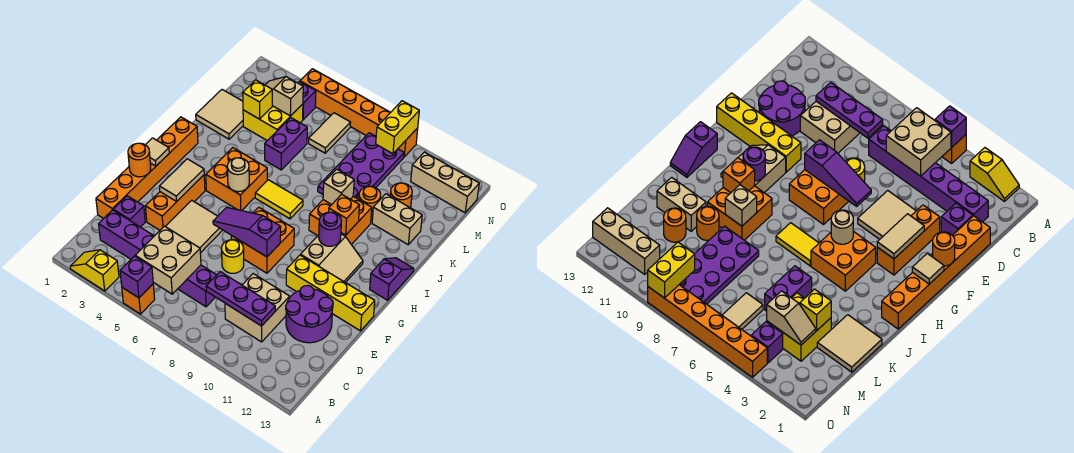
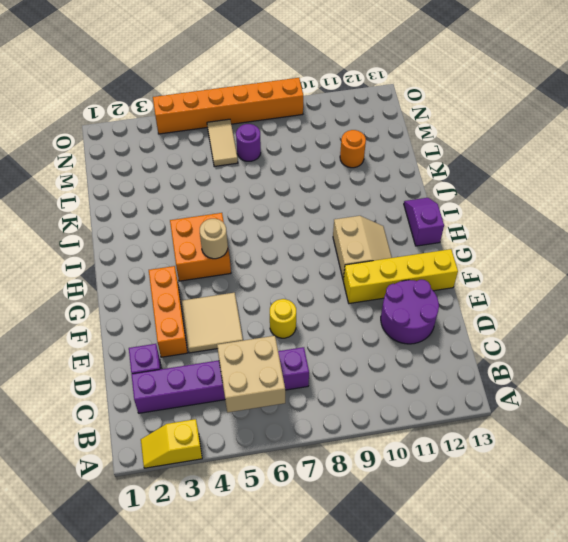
purple 1x1 round brick [236,124,261,161] -> purple 1x1 round brick moved to [319,212,341,246]
none -> orange 1x1 brick [122,284,155,314]
none -> tan 2x2 brick [225,274,290,342]
none -> orange 1x6 brick [96,117,198,218]
none -> orange 2x2 brick [231,207,294,273]

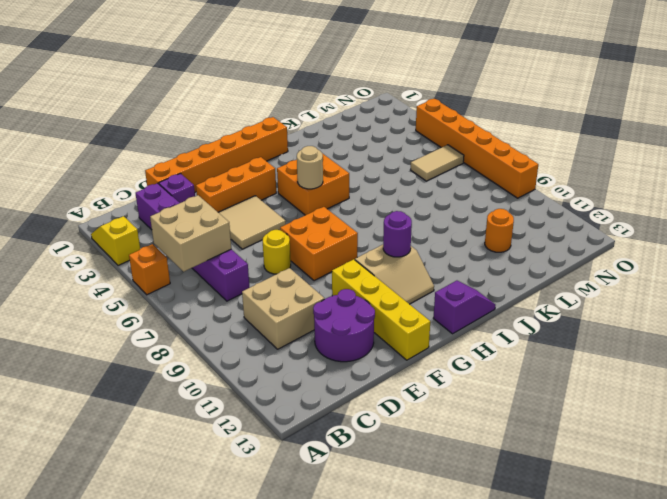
none -> yellow 1x2 tile [255,180,303,219]
none -> orange 2x2 brick [309,197,372,245]
none -> tan 2x2 tile [196,90,243,139]
none -> purple 1x2 brick [265,118,307,170]

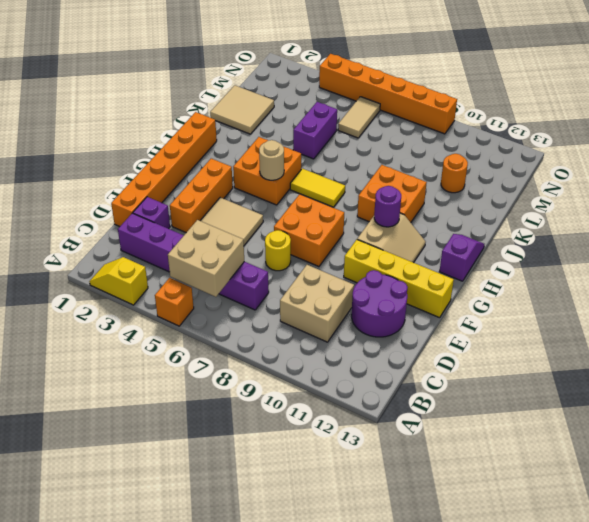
none -> purple 2x4 plate [318,133,404,199]
none -> orange 1x1 round brick [359,186,381,219]
none -> tan 1x2 brick [372,194,422,245]
none -> yellow 2x2 brick [243,104,303,141]

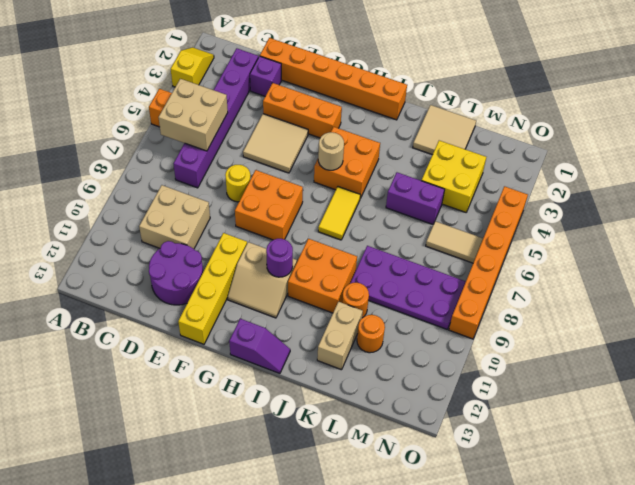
none -> purple 1x1 brick [298,82,316,120]
none -> tan 1x3 brick [411,152,479,213]
none -> purple 1x1 brick [120,256,153,298]
none -> purple 1x3 plate [206,272,275,326]

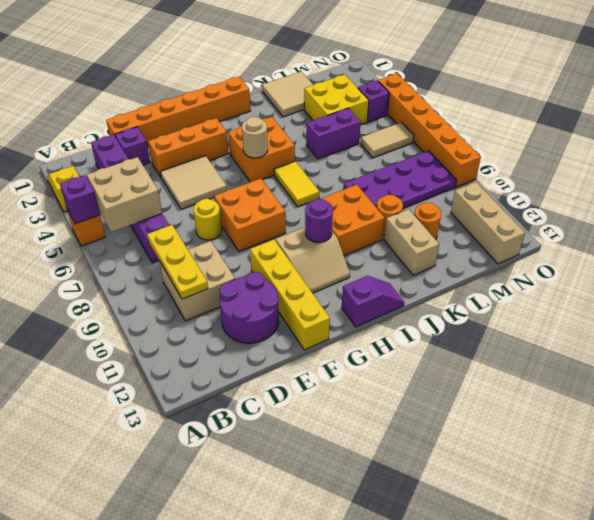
yellow 1x3 plate [147,225,208,299] -> purple 1x3 plate [206,272,275,326]
none -> orange 1x1 round brick [128,143,151,177]
none -> tan 1x2 tile [159,159,204,202]
none -> purple 1x3 slope [213,207,281,257]
none -> tan 1x1 tile [146,138,169,166]

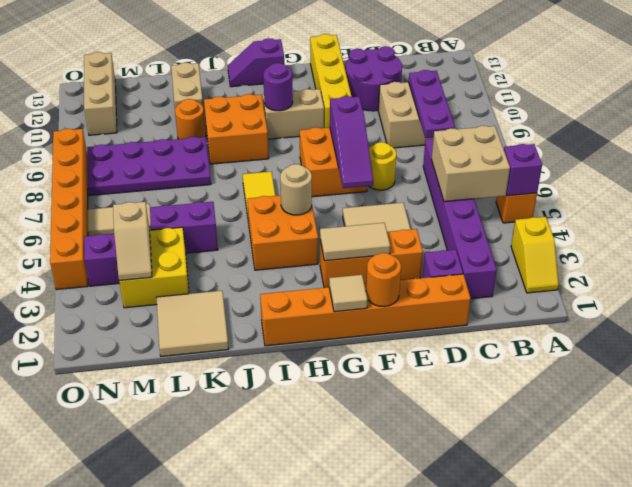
none -> orange 1x1 round brick [390,183,412,208]
none -> orange 1x1 brick [329,194,359,235]
none -> tan 1x1 brick [323,169,354,204]
none -> yellow 1x1 brick [243,80,272,119]

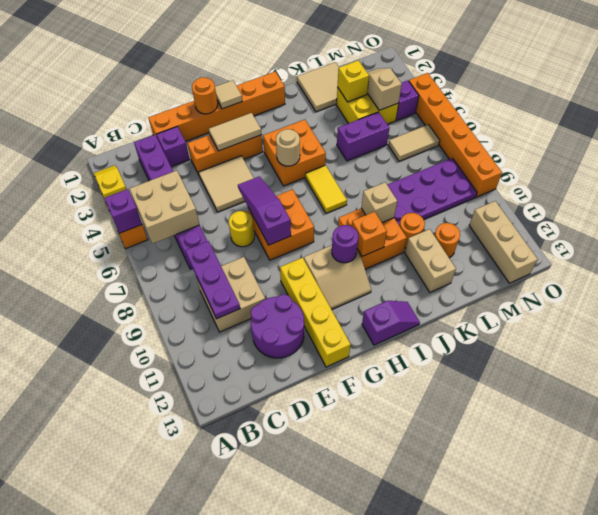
none -> yellow 1x2 brick [376,101,419,154]

